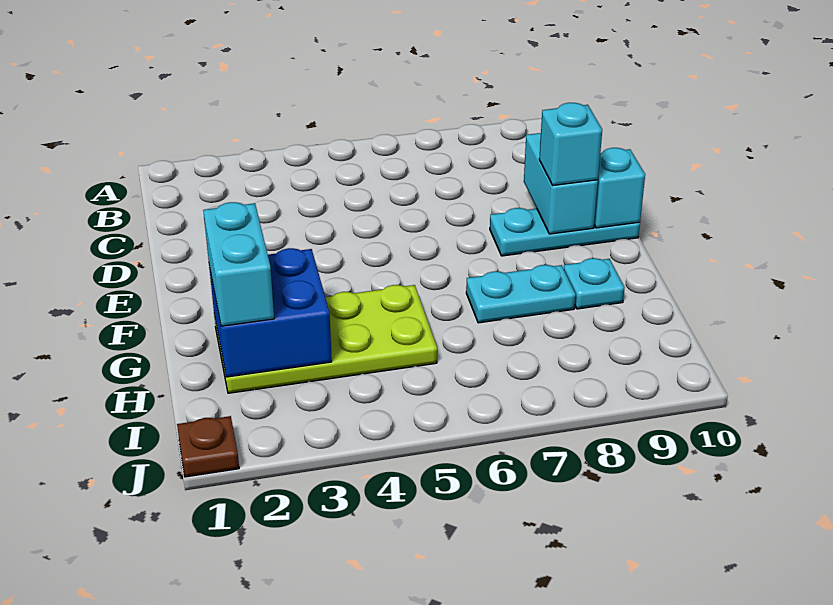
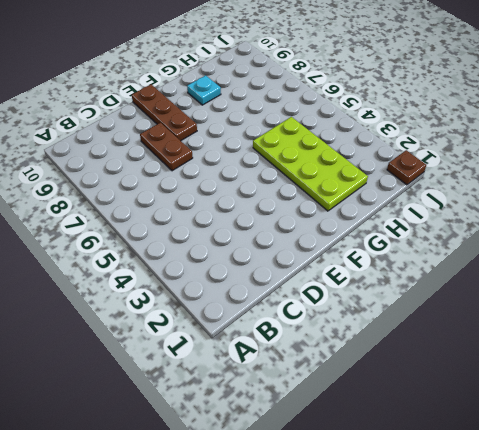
brown 1x2 plate [140,123,193,171] -> none
brown 1x3 plate [132,85,197,141] -> cyan 1x3 plate [490,208,640,256]
none -> cyan 1x2 plate [466,265,576,323]
none -> cyan 1x2 brick [524,133,598,234]

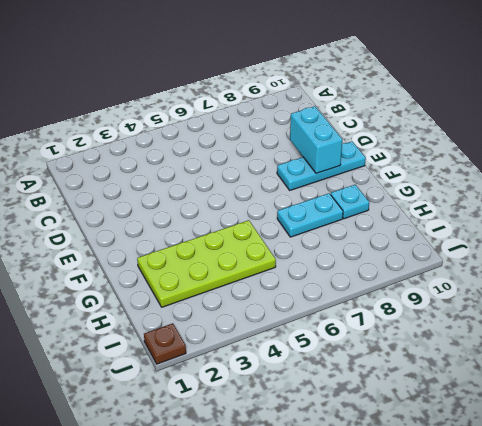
none -> cyan 1x1 brick [594,148,645,228]
none -> blue 2x2 brick [209,248,332,377]

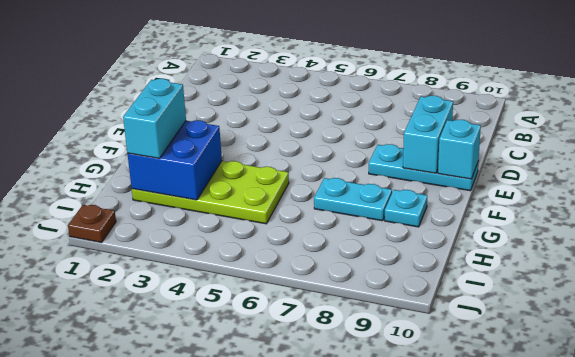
none -> cyan 1x1 brick [539,103,602,185]

